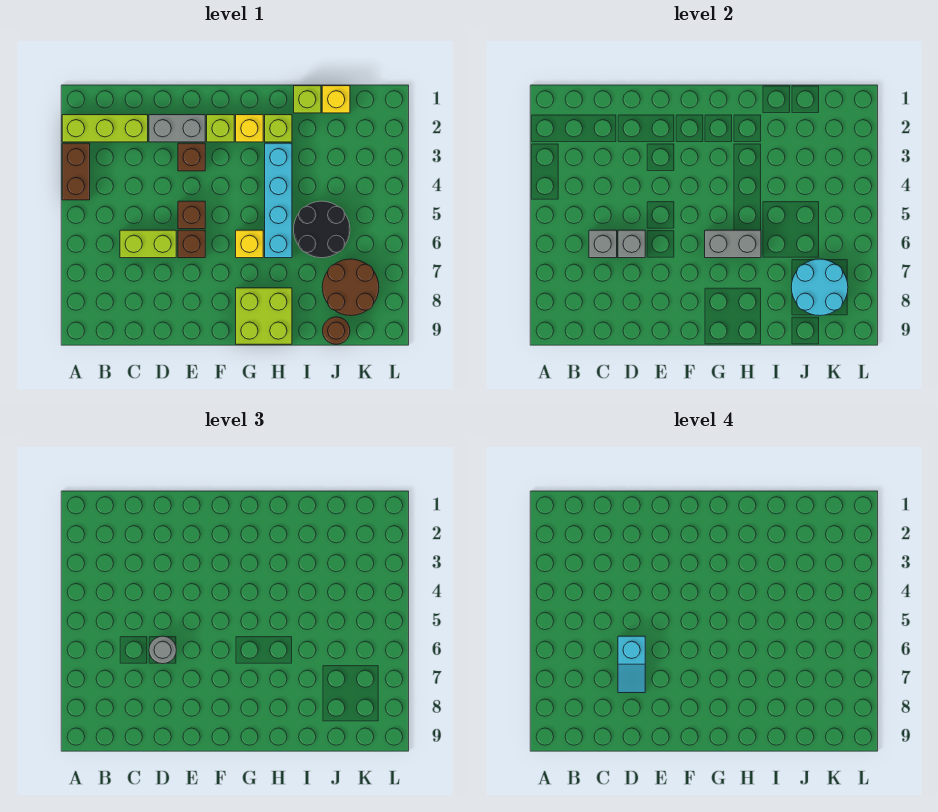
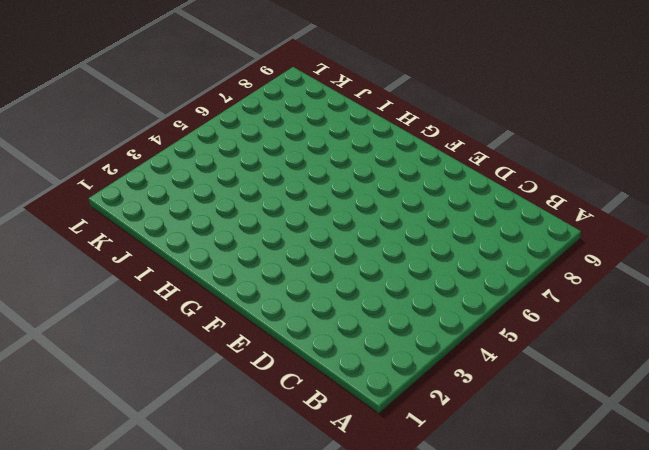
none -> lime 1x3 brick [62,115,148,142]
none -> brown 1x2 brick [62,143,90,200]
none -> lime 1x2 brick [120,230,176,258]

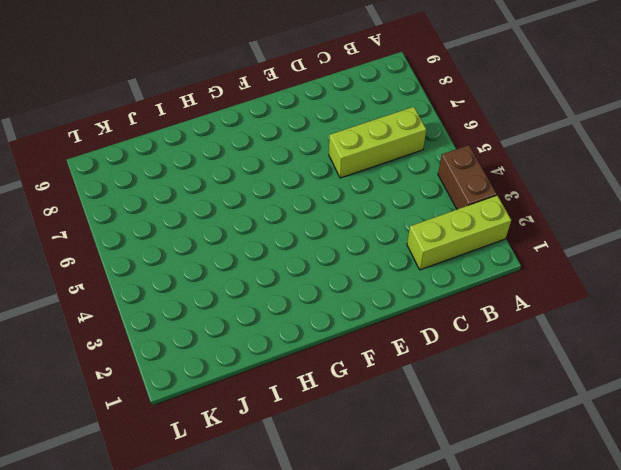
lime 1x3 brick [329,107,426,178] -> lime 1x2 brick [120,230,176,258]
none -> grey 1x2 brick [149,115,205,142]
none -> brown 1x1 brick [178,143,205,171]
none -> brown 1x1 brick [178,201,205,229]

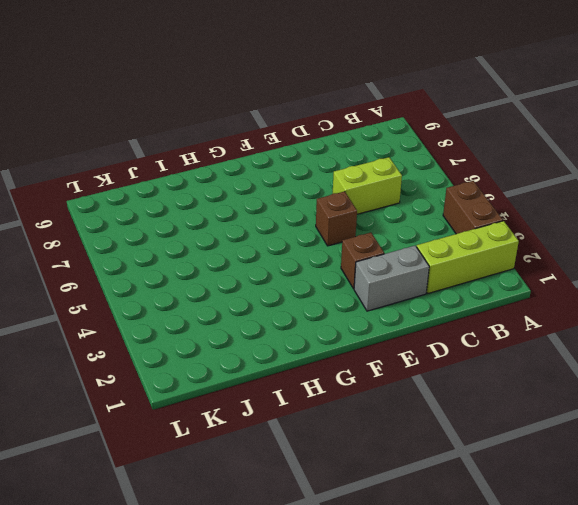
none -> brown 1x1 brick [178,230,205,258]
none -> lime 1x1 brick [207,115,234,142]
none -> yellow 1x1 brick [236,115,263,142]

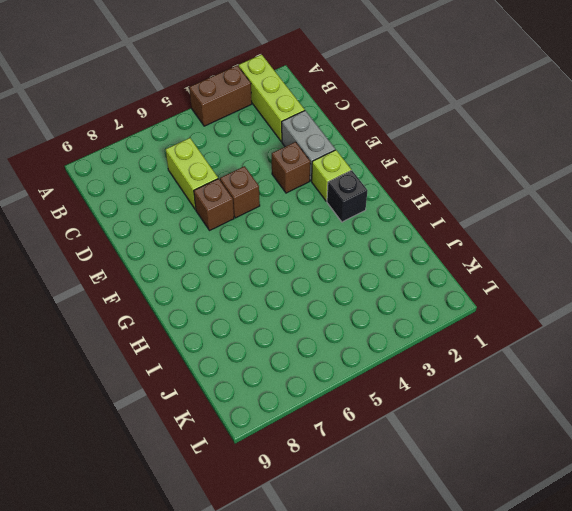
black 1x1 brick [327,170,368,222] -> yellow 1x1 brick [236,115,263,142]
none -> yellow 1x1 brick [236,230,263,258]
none -> lime 2x2 brick [236,288,292,344]
none -> lime 1x1 brick [265,115,292,142]

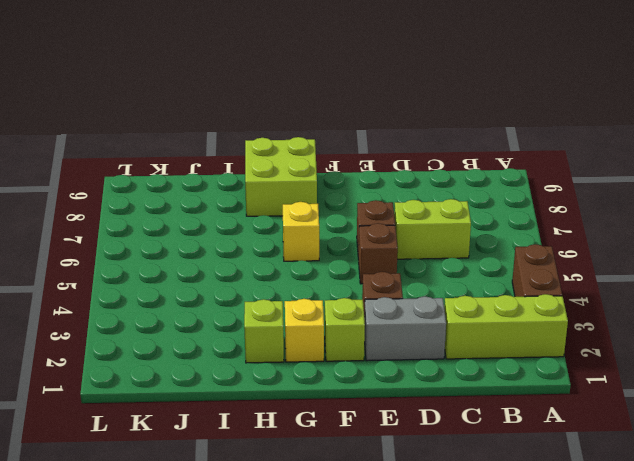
none -> cyan 1x4 brick [265,143,292,258]
none -> lime 1x1 brick [294,86,321,113]
none -> black 2x2 round brick [294,201,350,258]

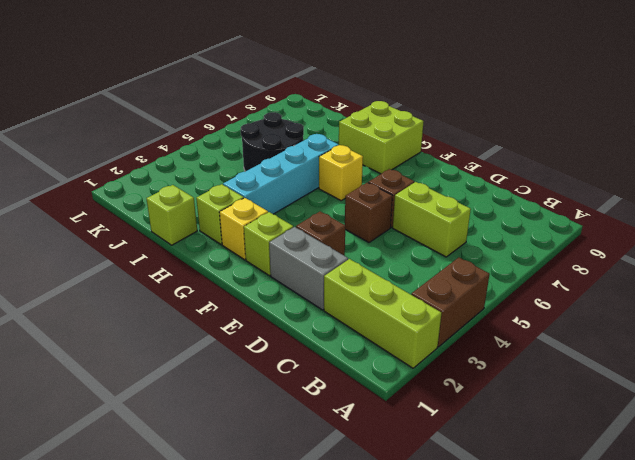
none -> yellow 1x1 brick [322,86,350,113]
none -> brown 2x2 round brick [322,259,379,316]
none -> brown 1x1 round brick [322,317,350,344]

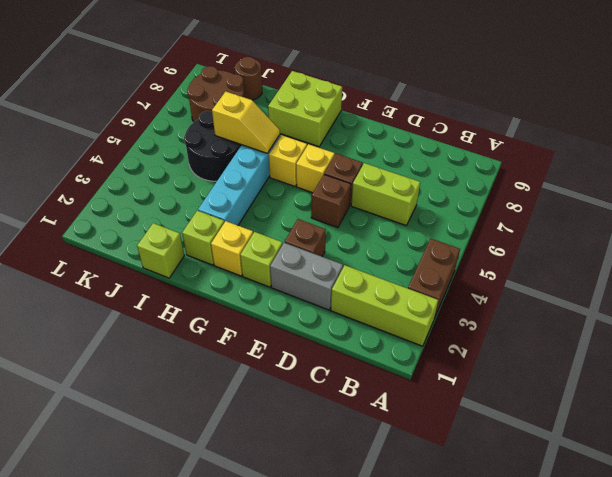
yellow 1x1 brick [296,144,335,193] -> yellow 1x1 brick moved to [322,86,350,113]
yellow 1x2 slope [212,92,280,153] -> grey 1x2 brick [705,230,761,258]
none -> grey 1x1 brick [589,230,617,258]
none -> grey 1x1 brick [618,230,645,258]
none -> cyan 2x2 round brick [791,259,848,316]

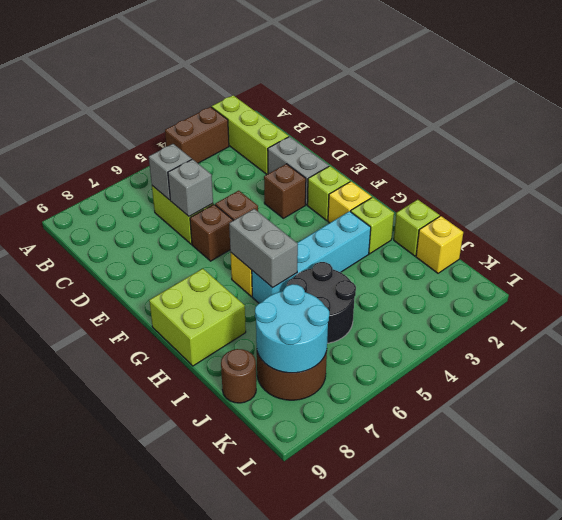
none -> grey 1x1 round brick [149,636,176,664]
none -> cyan 1x2 slope [618,636,645,693]

